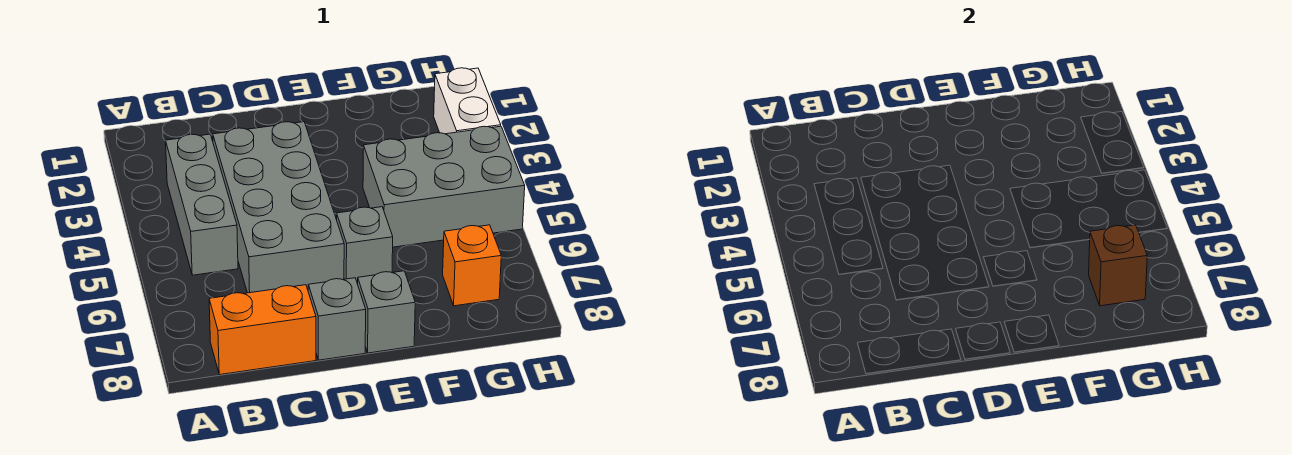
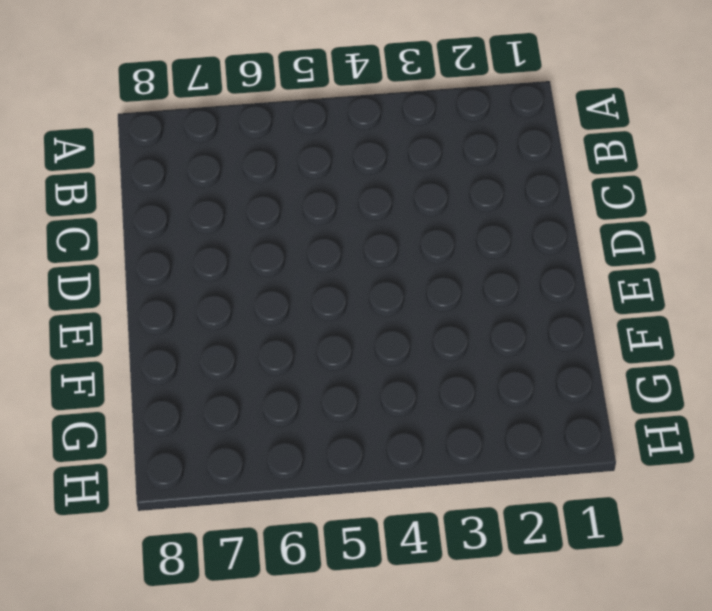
none -> grey 1x3 brick [166,134,238,275]
none -> orange 1x2 brick [209,285,316,375]

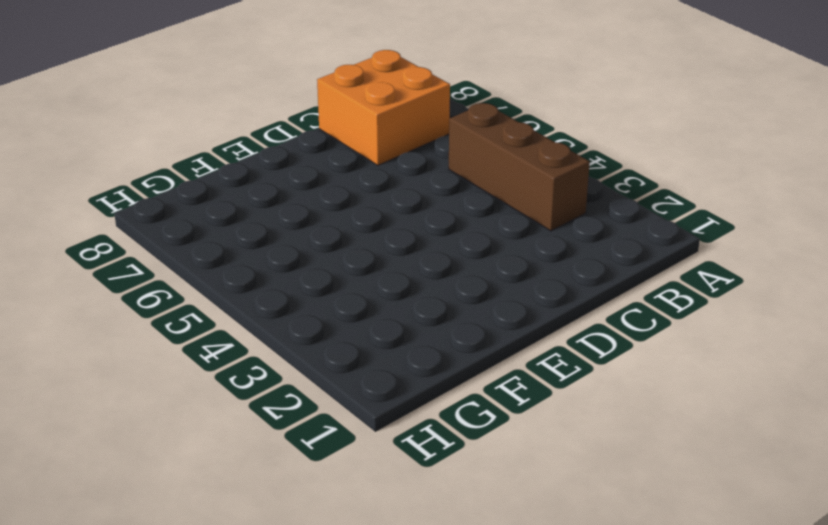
brown 1x3 brick [449,103,590,231] -> grey 1x3 brick [166,134,238,275]
orange 2x2 brick [317,50,450,165] -> orange 1x2 brick [209,285,316,375]
none -> grey 2x4 brick [213,122,344,293]
none -> grey 1x1 brick [308,278,366,360]

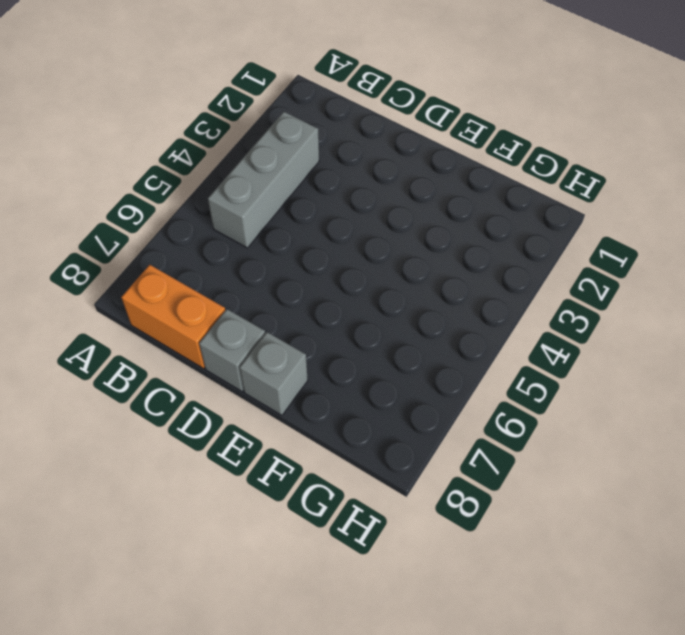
none -> grey 2x4 brick [213,122,344,293]
none -> grey 1x1 brick [337,207,393,284]

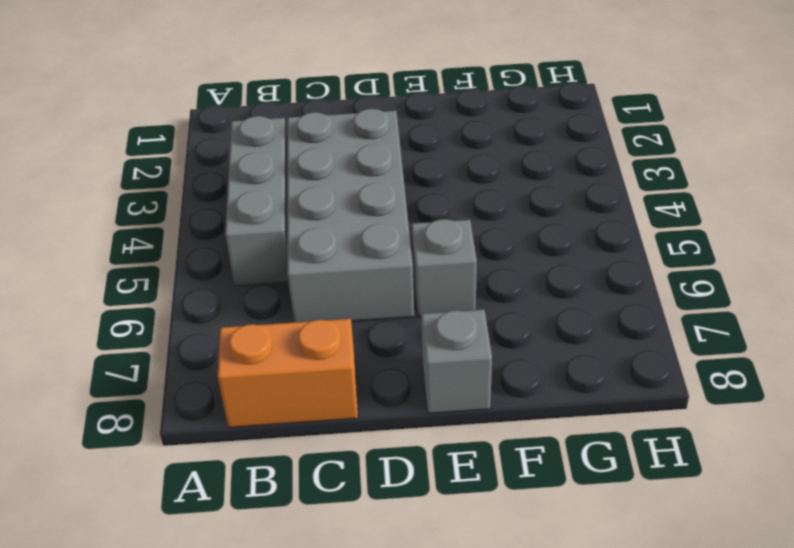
none -> grey 1x1 brick [308,278,366,360]
none -> grey 2x3 brick [363,126,525,247]

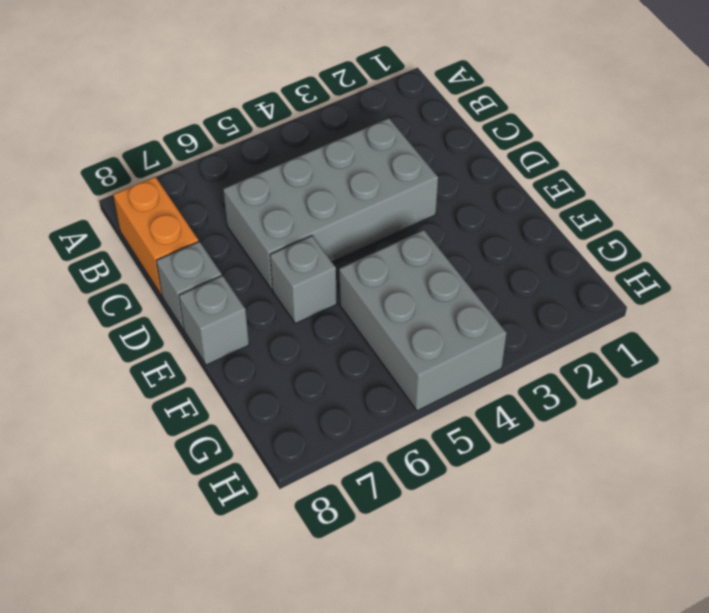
none -> grey 1x3 brick [166,134,238,275]
none -> orange 1x1 brick [443,225,501,306]

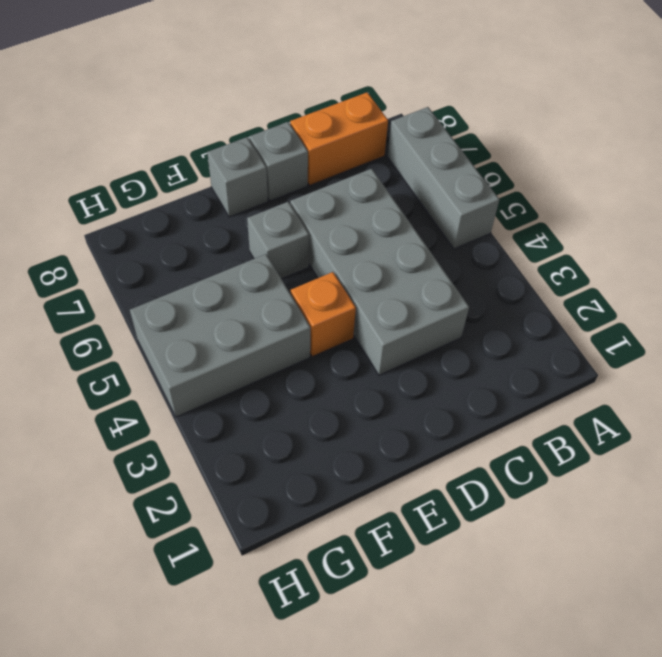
grey 1x3 brick [387,107,499,249] -> grey 1x3 brick moved to [166,134,238,275]
orange 1x1 brick [291,272,356,357] -> orange 1x1 brick moved to [443,225,501,306]
none -> white 1x2 brick [434,68,501,134]
none -> brown 1x1 brick [1089,225,1147,306]

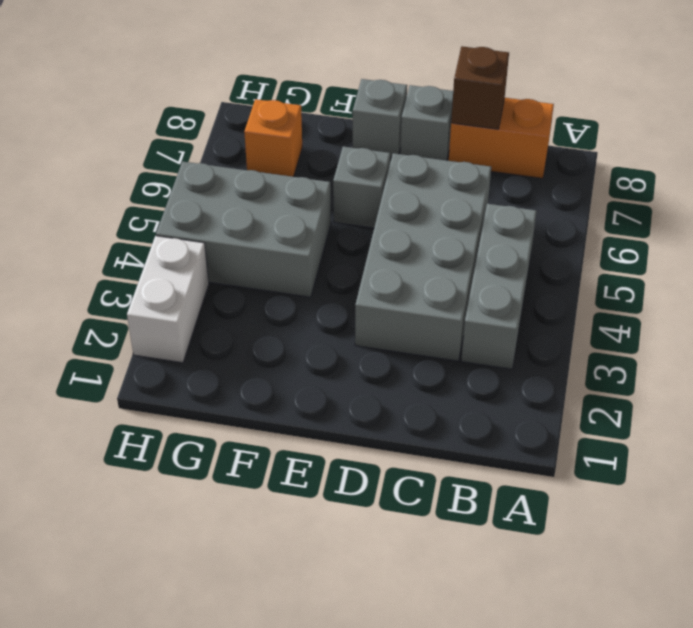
brown 1x1 brick [451,46,509,129] -> brown 1x1 brick moved to [1089,225,1147,306]

